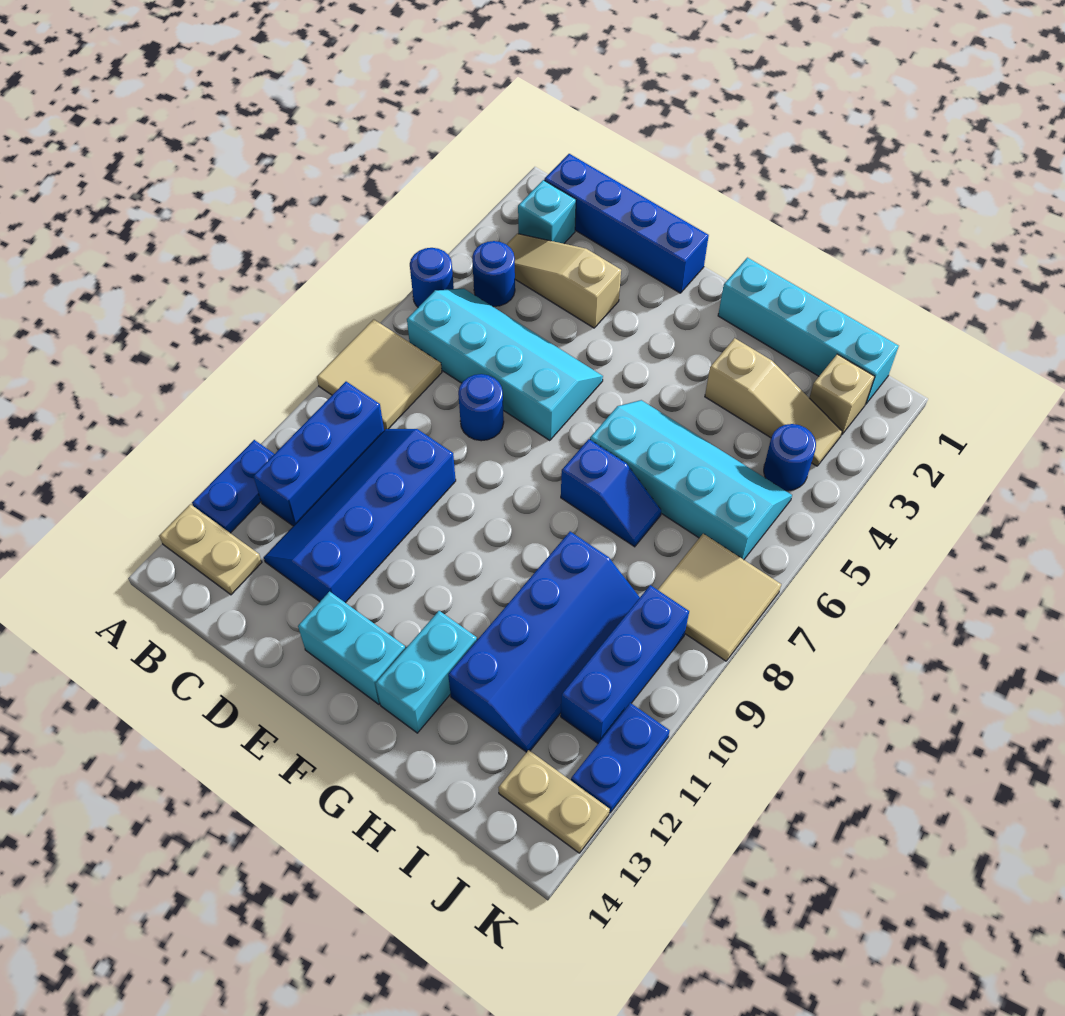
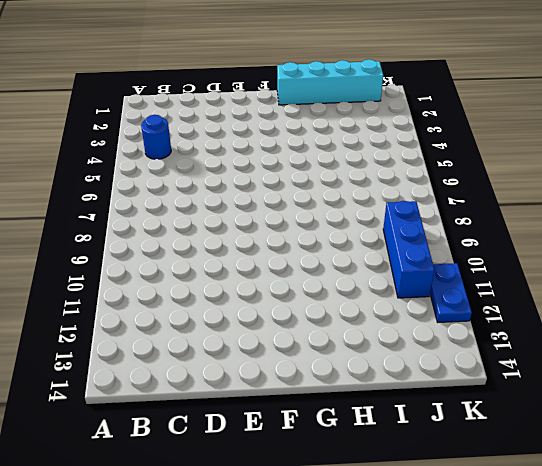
none -> blue 1x1 round brick [410,248,454,307]
none -> tan 2x2 tile [317,319,442,430]
none -> blue 1x2 plate [192,440,274,533]

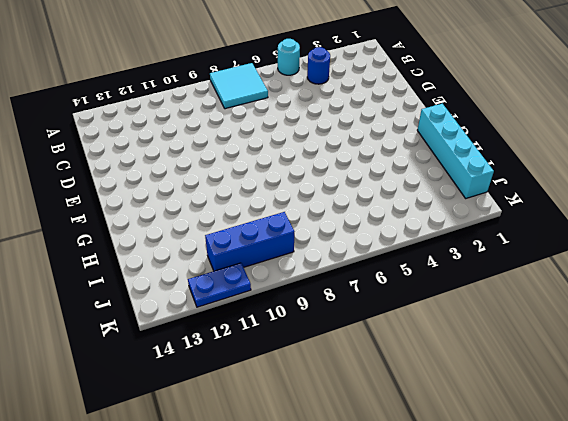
cyan 1x1 round brick [278,39,300,75] -> blue 1x1 round brick [410,248,454,307]
cyan 2x2 tile [210,63,268,109] -> tan 2x2 tile [317,319,442,430]
none -> blue 1x2 plate [192,440,274,533]
none -> tan 1x2 plate [159,504,262,595]
none -> blue 1x4 brick [544,154,709,293]

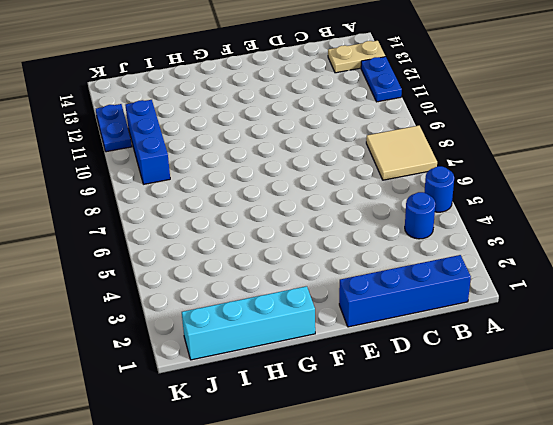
none -> cyan 1x1 brick [518,180,576,244]
none -> tan 1x3 slope [507,234,621,328]
none -> cyan 2x4 slope [407,288,603,441]

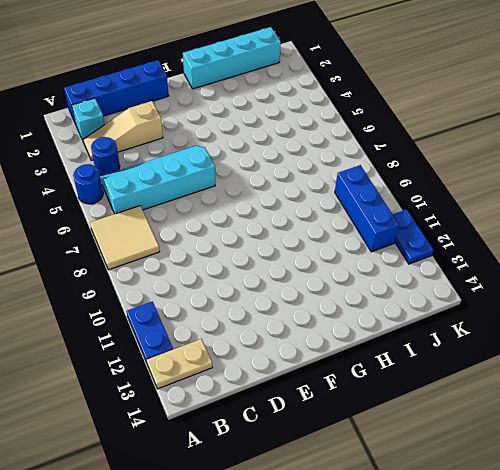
none -> blue 1x3 brick [253,382,384,526]
none -> blue 2x4 slope [264,429,456,603]
none -> blue 1x1 round brick [458,374,504,441]

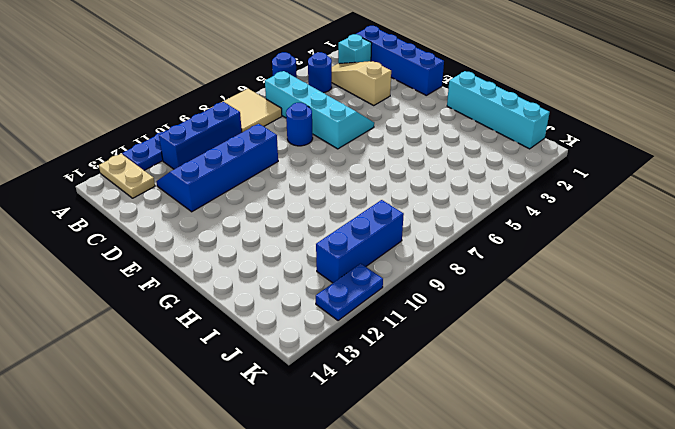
none -> cyan 1x2 brick [298,592,405,704]
none -> cyan 2x4 slope [590,400,792,560]
none -> blue 1x2 slope [561,439,661,547]

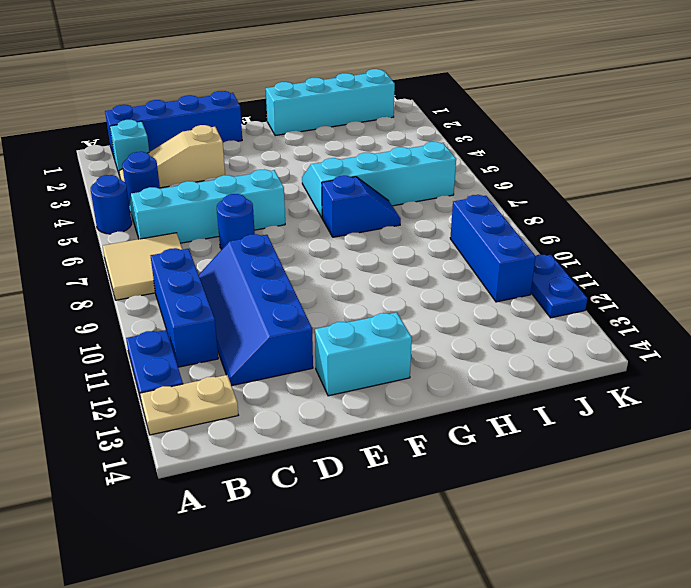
none -> cyan 1x2 brick [376,611,477,733]
none -> tan 1x3 slope [705,338,842,466]
none -> blue 2x4 slope [448,532,640,752]

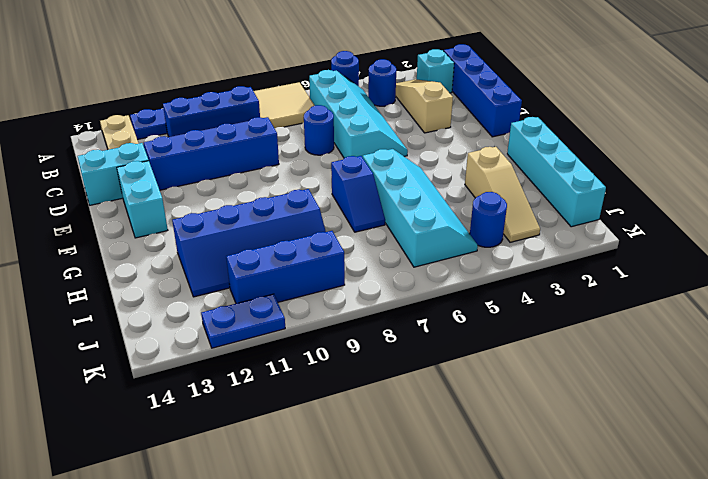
cyan 1x2 brick [78,143,149,205] -> cyan 1x2 brick moved to [376,611,477,733]
none -> tan 1x1 brick [809,354,875,435]
none -> tan 2x2 tile [658,534,781,661]
none -> tan 1x2 plate [499,750,610,853]

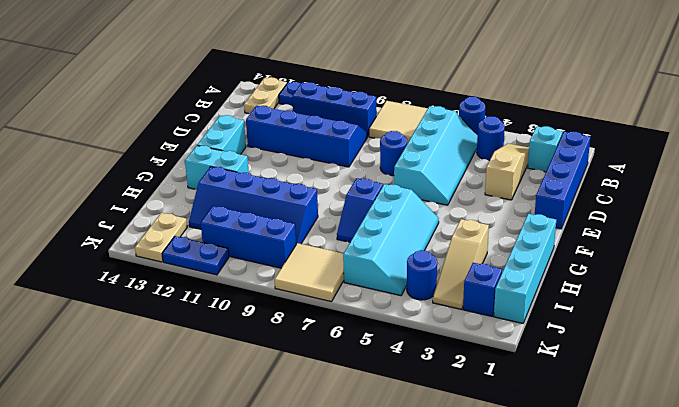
blue 1x1 brick [463,263,502,316] -> tan 1x1 brick [809,354,875,435]

